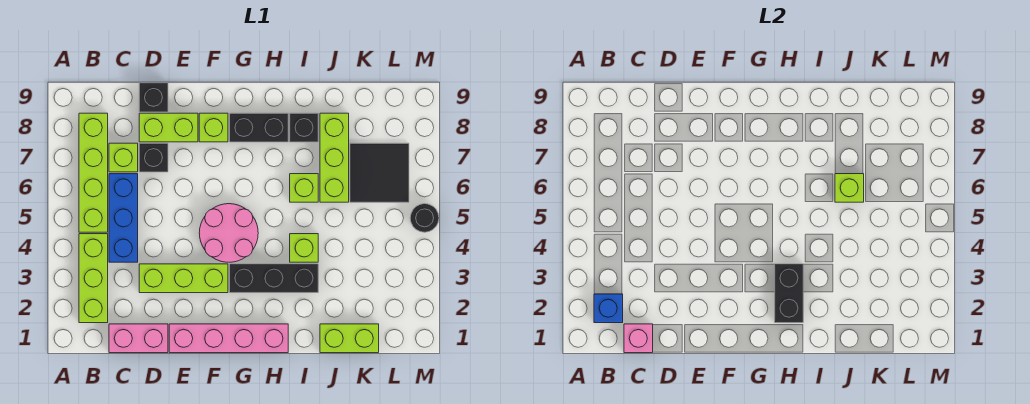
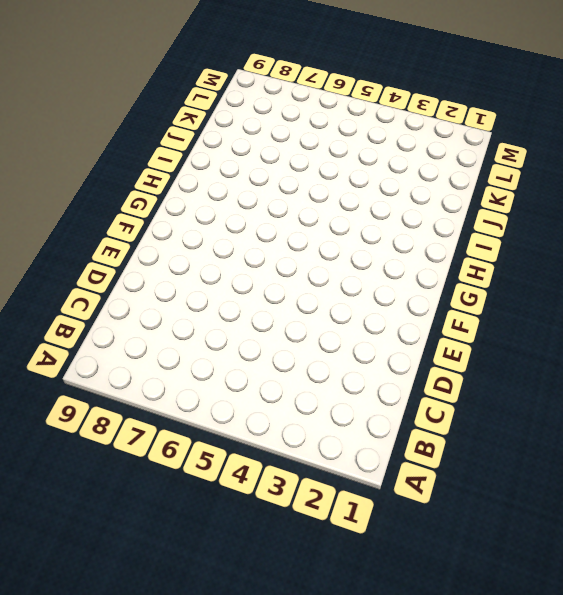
none -> lime 1x3 brick [79,234,108,323]
none -> lime 1x4 brick [79,113,108,232]
none -> pink 1x2 brick [109,324,168,353]

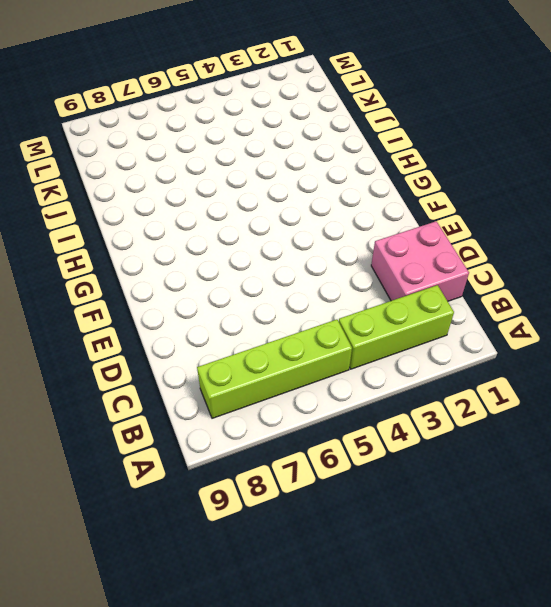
pink 2x2 brick [371,221,469,301] -> pink 1x2 brick [109,324,168,353]
none -> blue 1x3 brick [109,174,138,262]
none -> lime 1x1 brick [109,143,138,172]
none -> lime 1x3 brick [139,264,228,293]

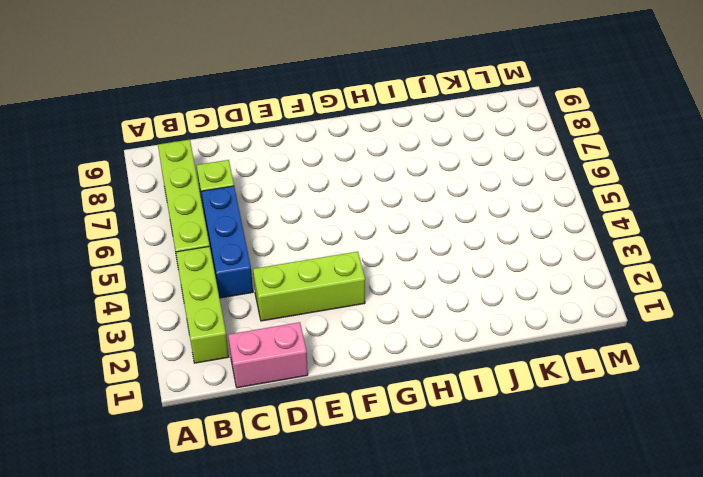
none -> black 1x1 brick [139,143,168,172]
none -> lime 1x2 brick [139,113,198,142]
none -> black 1x1 brick [139,83,168,112]

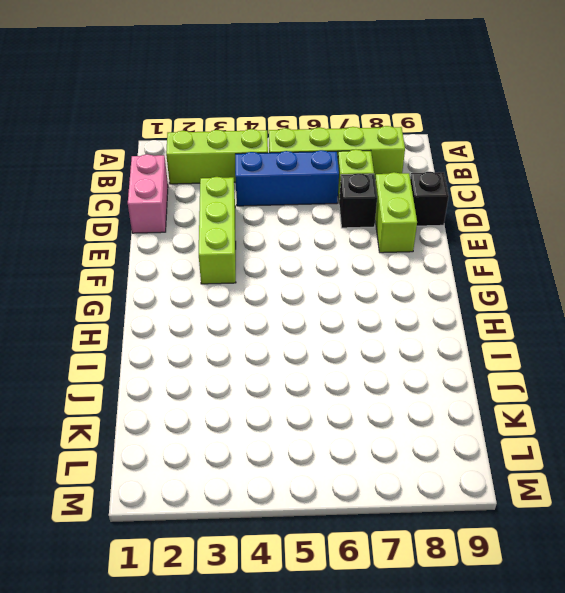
none -> pink 1x4 brick [169,324,288,353]
none -> pink 2x2 round brick [199,204,258,262]
none -> lime 1x1 brick [199,113,228,142]

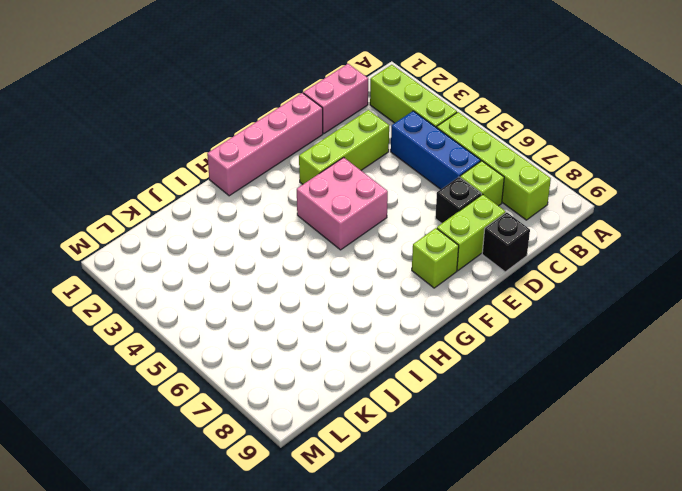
pink 2x2 brick [297,157,388,250] -> pink 2x2 round brick [199,204,258,262]
none -> black 1x3 brick [230,264,318,293]
none -> black 1x2 brick [230,113,288,142]
none -> lime 1x1 brick [290,234,318,262]

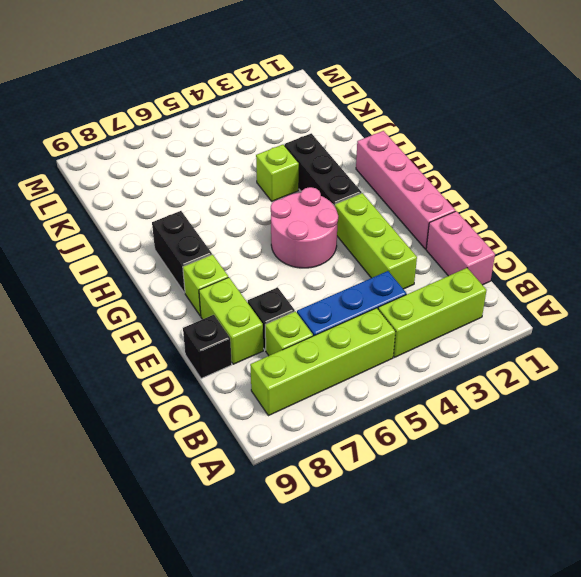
none -> lime 1x1 brick [290,174,318,202]
none -> black 1x1 brick [290,113,318,142]
none -> lime 1x2 brick [320,324,379,353]

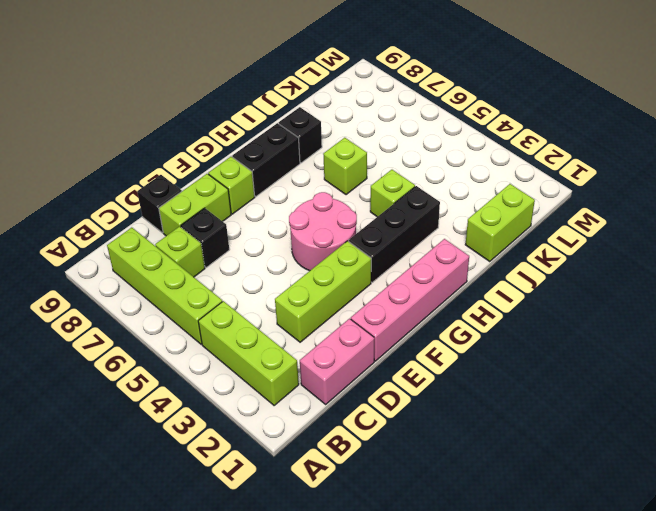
none -> blue 1x3 brick [109,174,138,262]
none -> lime 1x3 brick [320,113,349,202]
none -> black 2x2 tile [350,143,409,202]

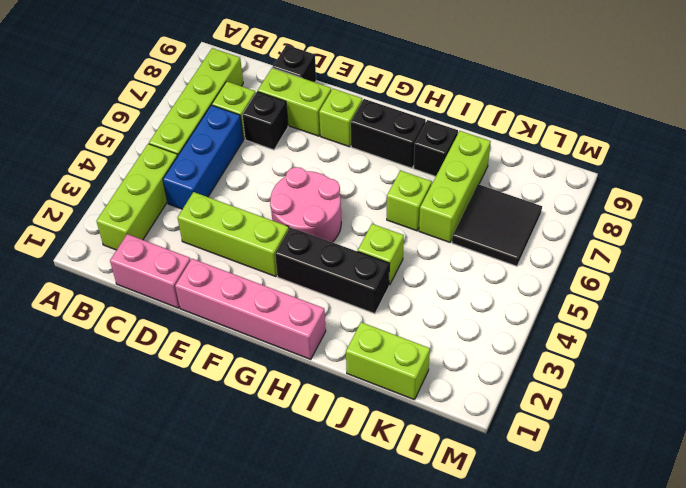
none -> black 1x1 round brick [410,204,439,232]
none -> blue 1x1 brick [594,294,623,323]
none -> pink 1x1 brick [624,324,653,353]

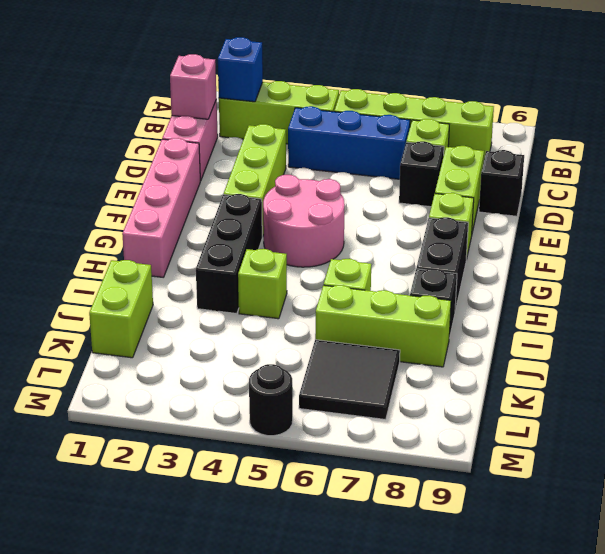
none -> black 1x2 brick [775,264,803,323]
none -> lime 1x1 brick [835,174,864,202]

